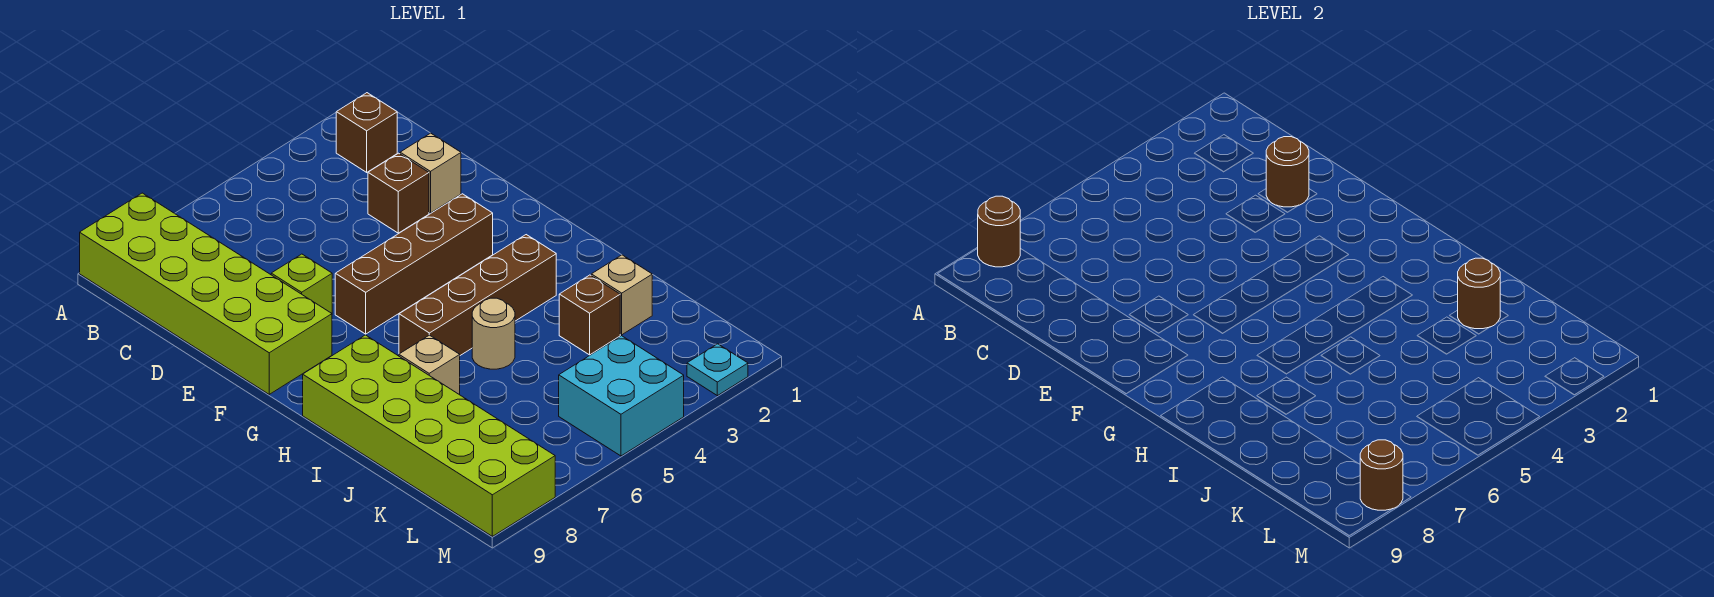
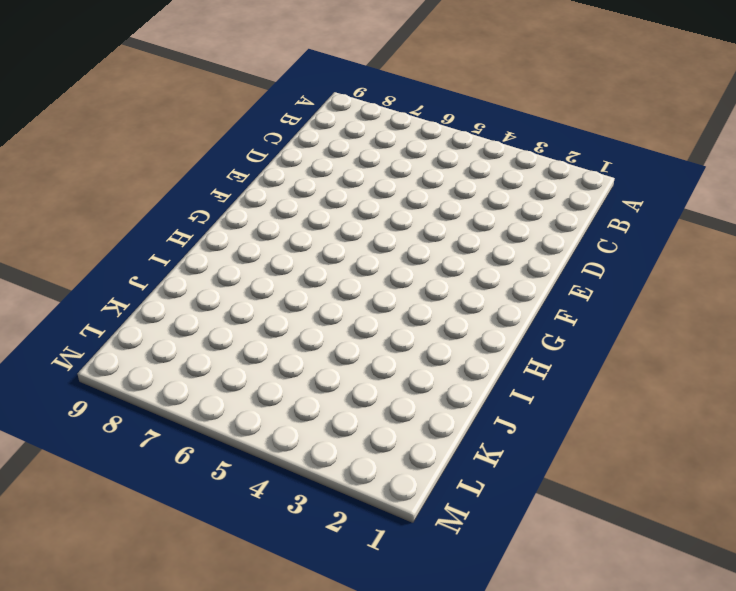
none -> lime 2x6 brick [80,193,332,394]
none -> brown 1x1 brick [336,93,397,172]
none -> tan 1x1 brick [400,133,461,213]

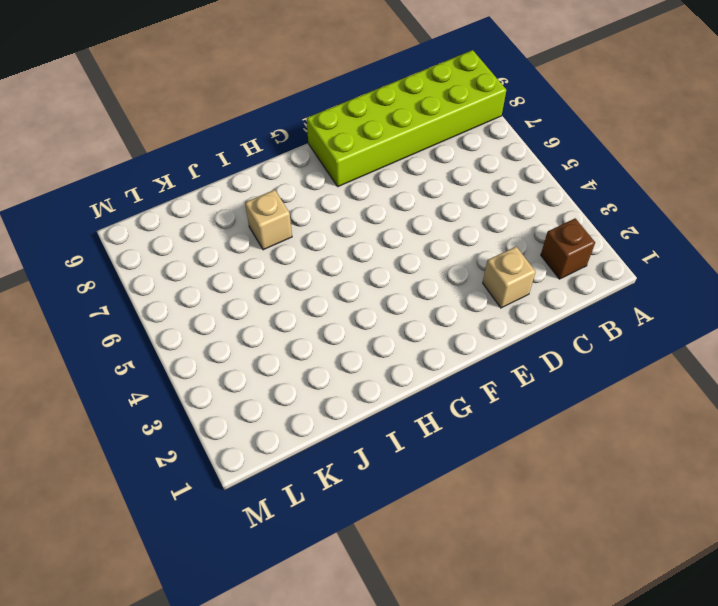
none -> brown 1x1 brick [368,153,429,233]
none -> lime 1x1 brick [271,254,332,313]
none -> brown 1x4 brick [335,194,493,334]

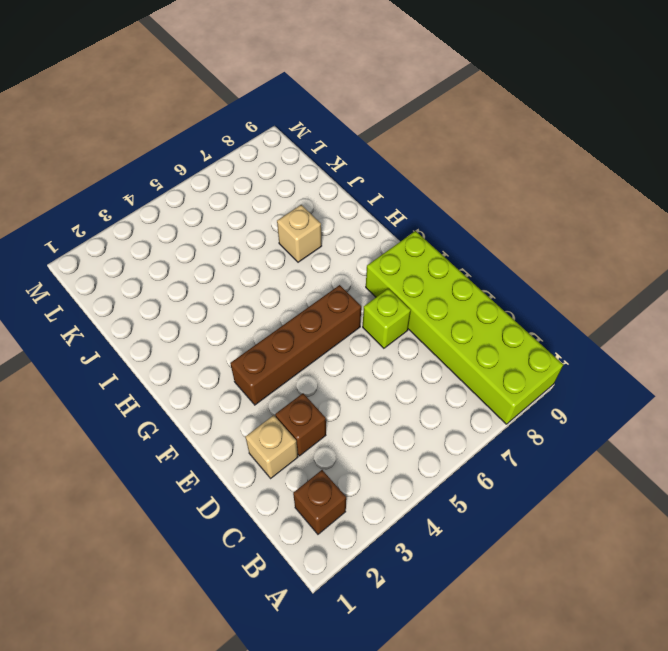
none -> brown 1x4 brick [399,235,556,355]
none -> lime 2x6 brick [303,335,555,536]
none -> tan 1x1 round brick [472,298,515,369]

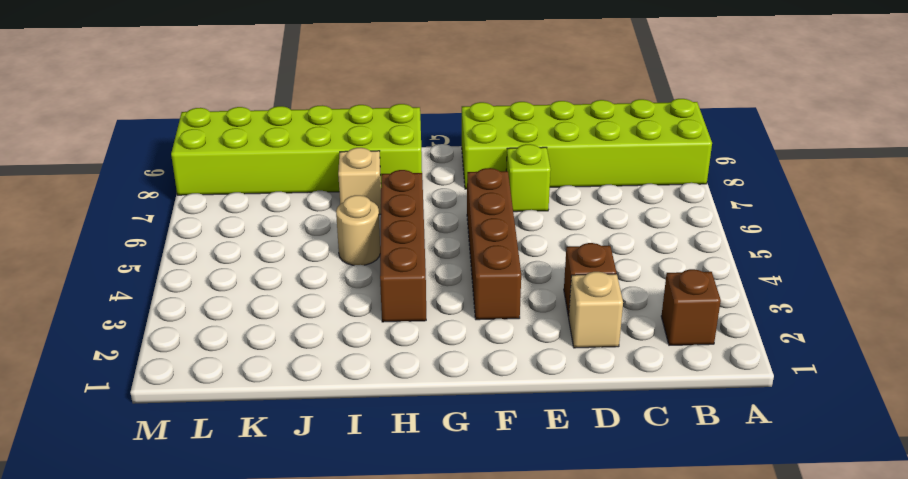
none -> tan 1x1 brick [591,255,652,335]
none -> brown 1x1 brick [559,275,620,355]
none -> cyan 2x2 brick [559,336,684,456]

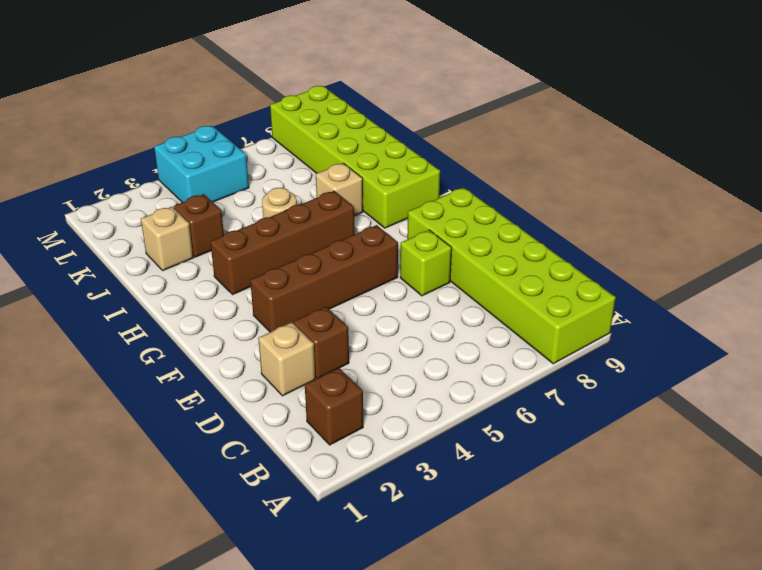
none -> cyan 1x1 plate [687,344,748,396]
none -> brown 1x1 round brick [978,196,1020,267]
none -> brown 1x1 round brick [1266,137,1309,207]

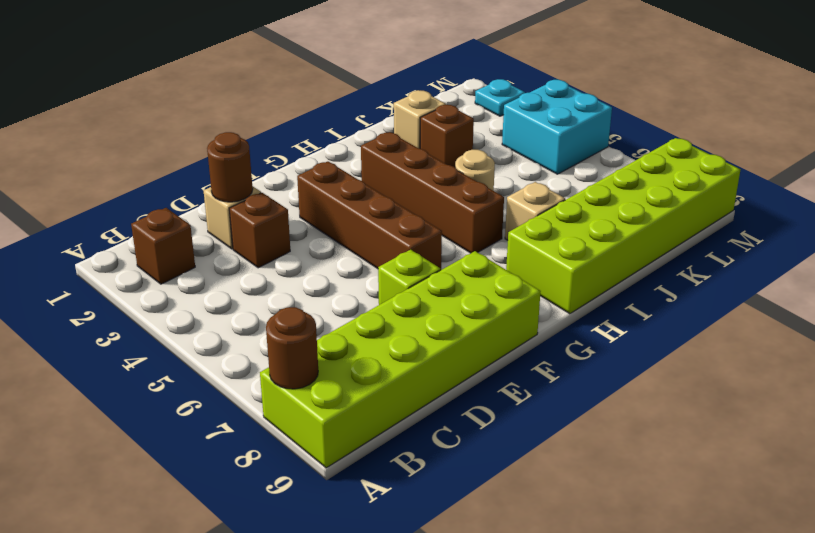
none -> brown 1x1 round brick [1458,258,1500,329]
none -> brown 1x1 round brick [1360,440,1403,510]

